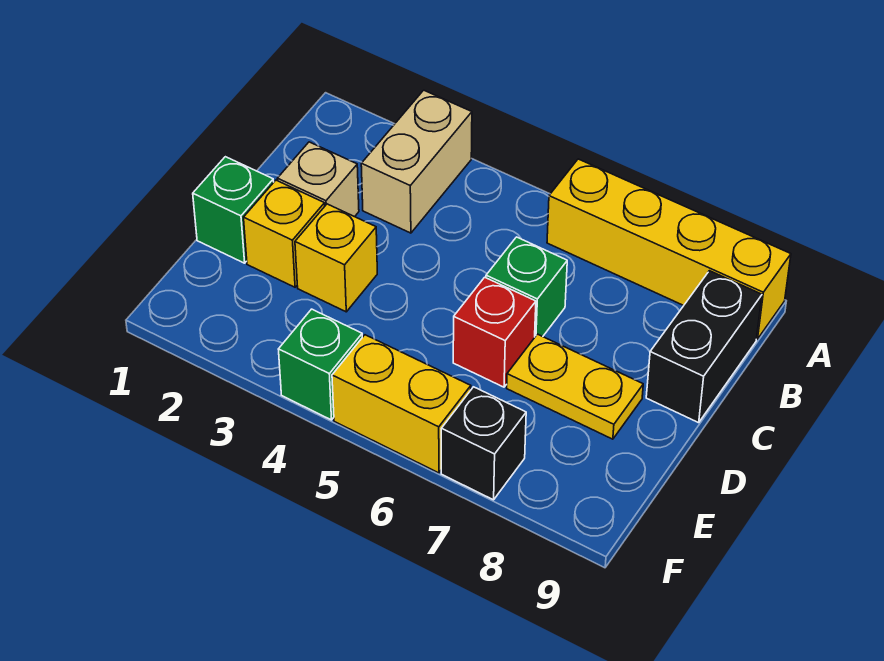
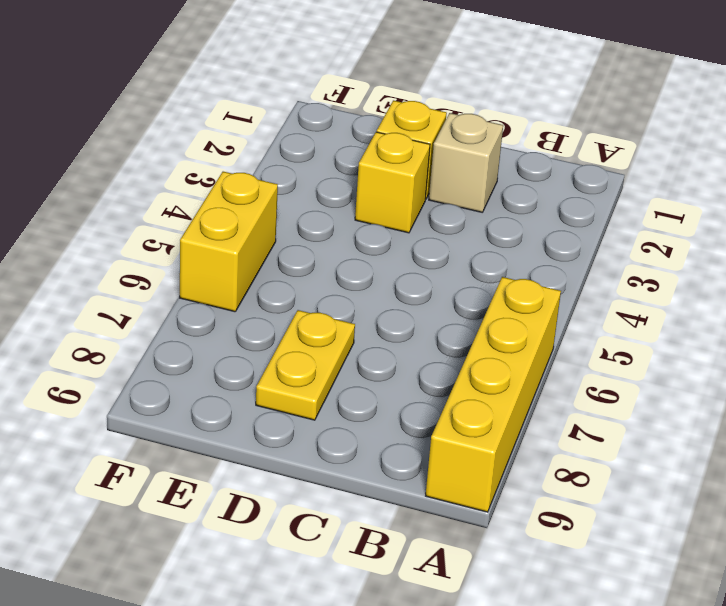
none -> tan 1x2 brick [361,90,472,233]
none -> black 1x2 brick [646,271,762,423]
none -> green 1x1 brick [486,237,567,337]

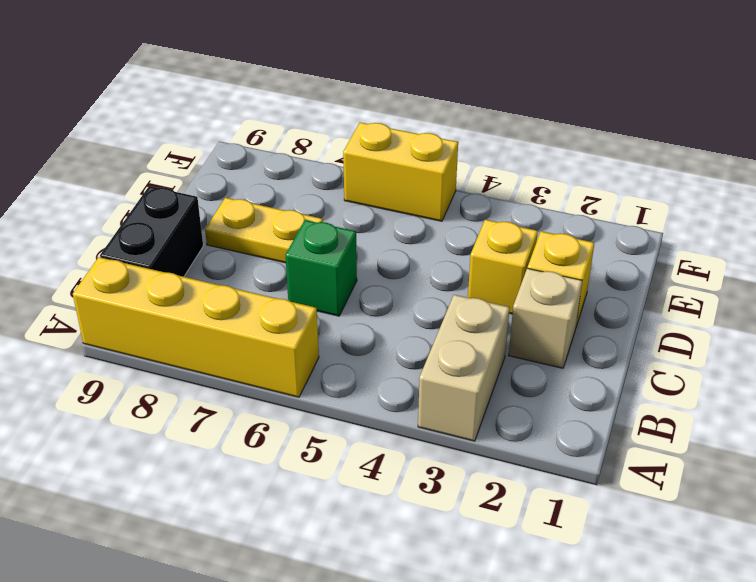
none -> green 1x1 brick [193,157,274,263]
none -> red 1x1 brick [453,277,536,387]
none -> green 1x1 brick [278,309,362,420]

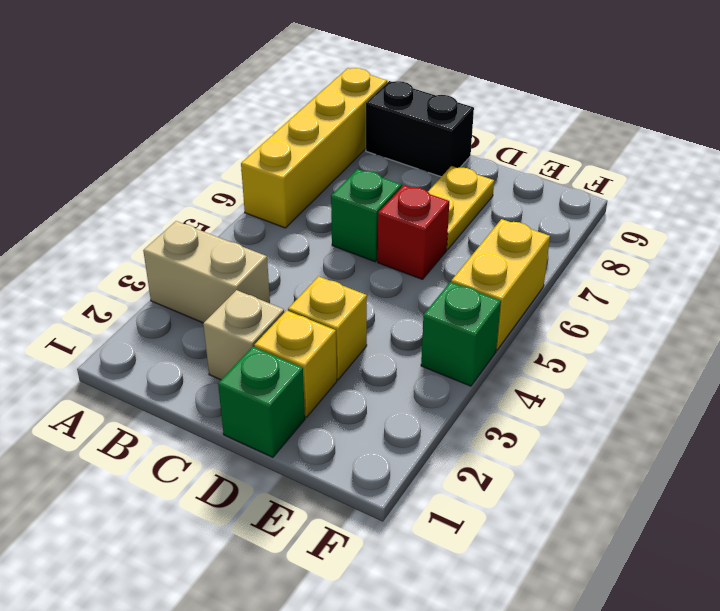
none -> black 1x1 brick [441,387,526,500]

